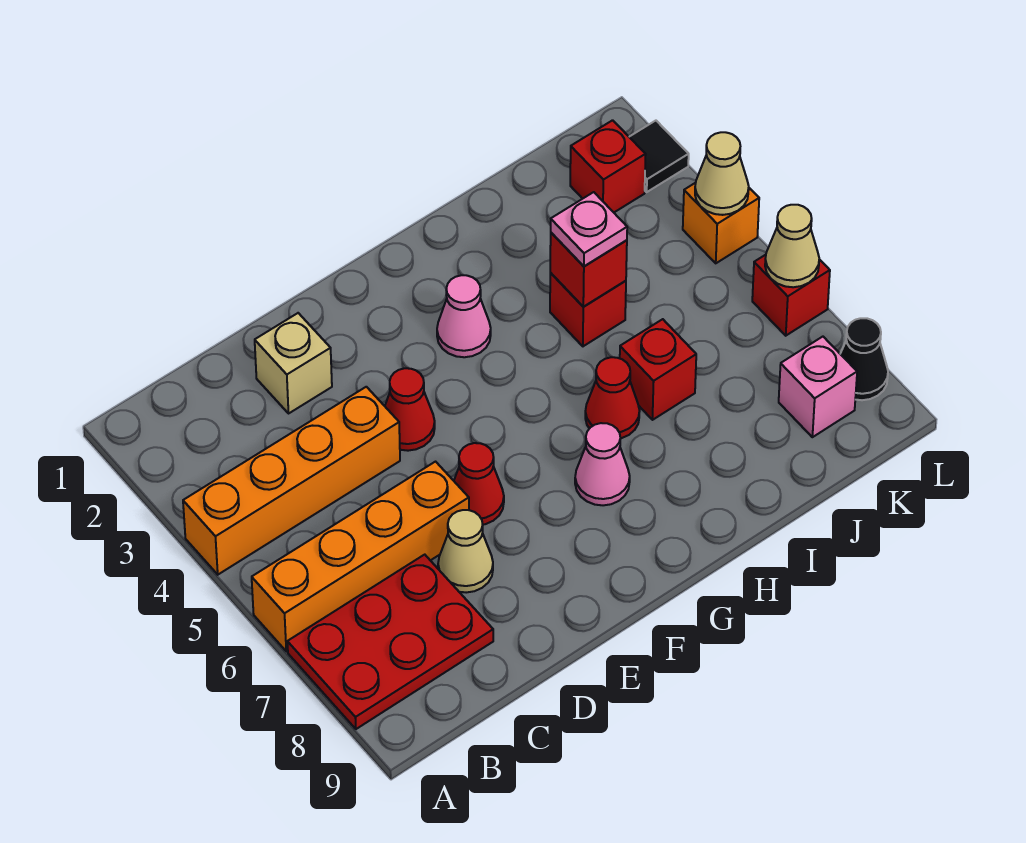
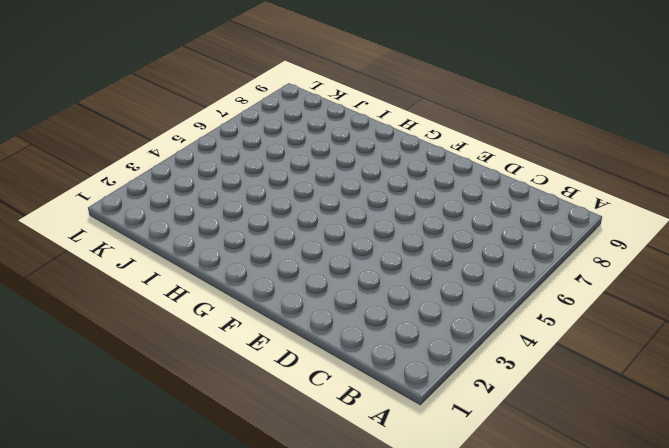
none -> orange 1x4 brick [183,387,400,575]
none -> orange 1x4 brick [252,462,469,651]
none -> red 2x3 plate [287,555,493,729]

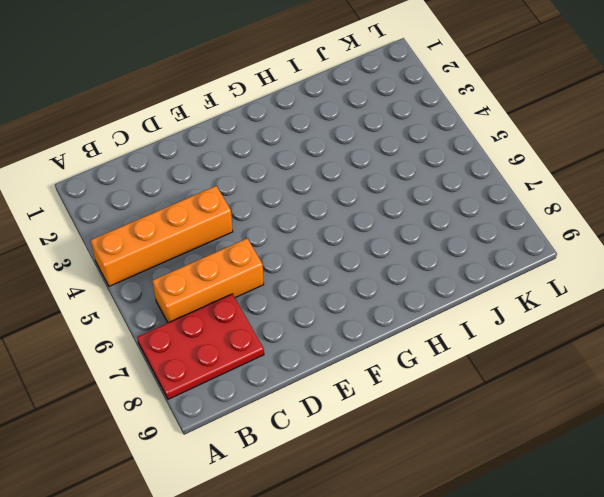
orange 1x3 brick [152,238,264,323] -> orange 1x4 brick [252,462,469,651]
none -> tan 1x1 brick [255,313,332,413]
none -> tan 1x1 cone [438,510,493,593]
none -> red 1x1 cone [385,368,435,451]

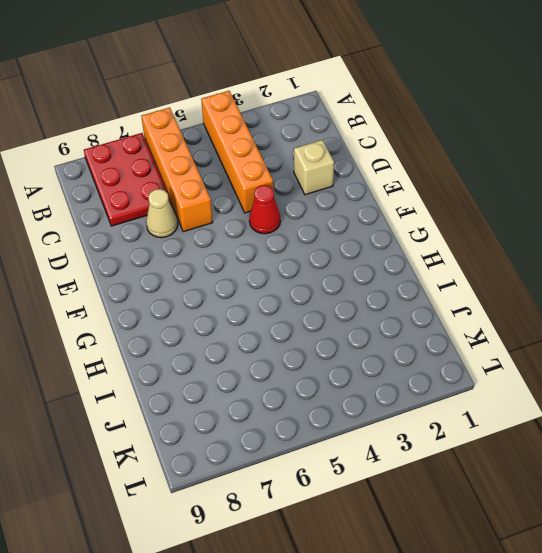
none -> red 1x1 cone [454,443,504,525]
none -> pink 1x1 cone [437,275,491,357]
none -> pink 1x1 cone [575,423,630,505]

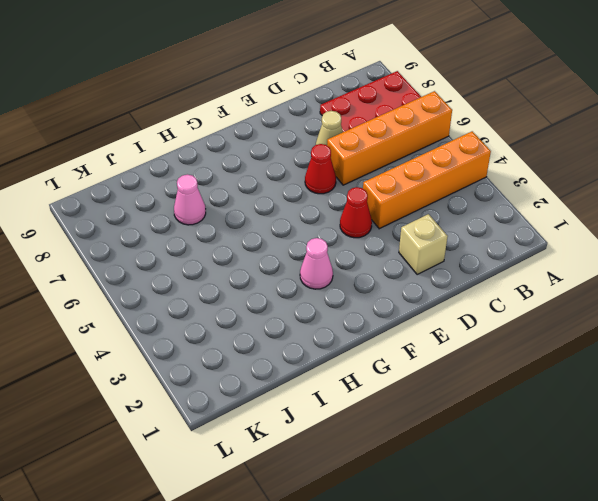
pink 1x1 cone [174,174,206,225] -> pink 1x1 cone moved to [575,423,630,505]
none -> red 1x1 cone [585,357,640,438]
none -> red 1x1 brick [550,273,626,346]
none -> red 1x1 brick [620,319,696,420]

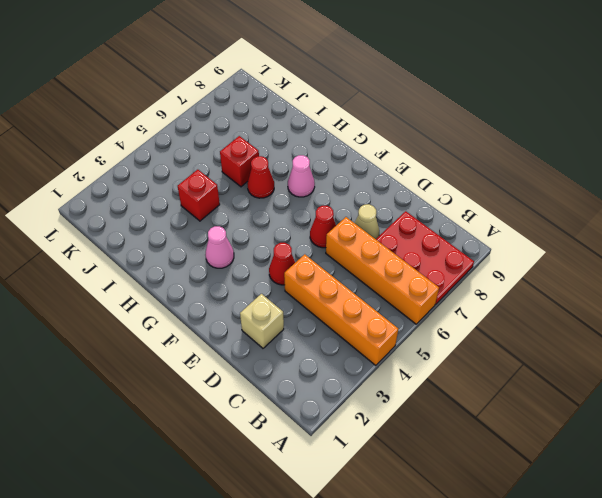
none -> red 1x1 brick [570,120,646,212]
none -> pink 1x1 brick [779,337,857,437]
none -> black 1x1 tile [630,121,689,192]

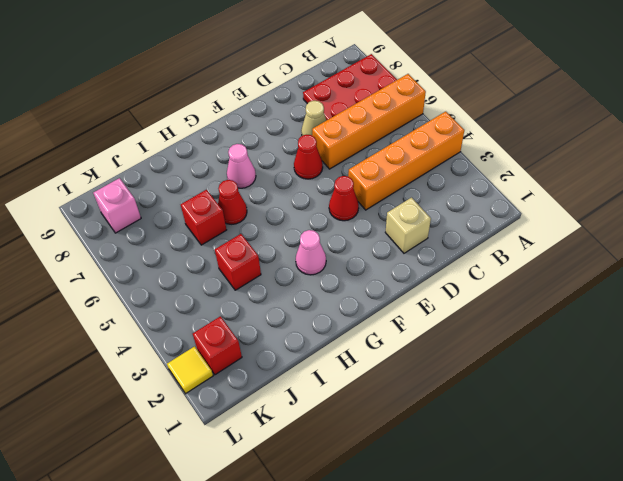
yellow 1x1 tile [167,346,213,394] -> black 1x1 tile [630,121,689,192]
none -> orange 1x1 brick [683,183,759,263]
none -> red 1x1 brick [752,255,830,336]
none -> black 1x1 cone [840,318,888,400]

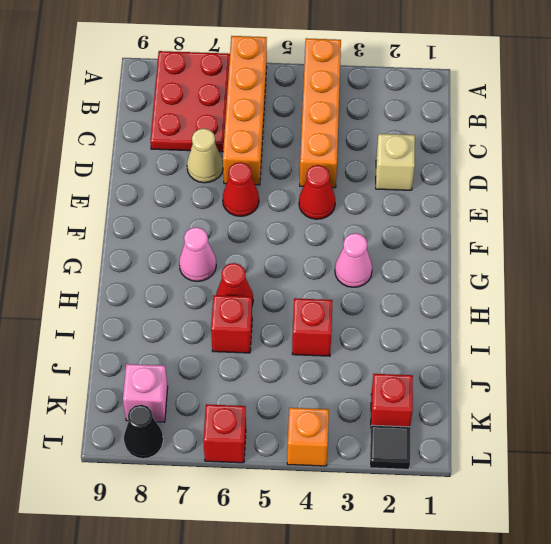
none -> red 1x1 brick [550,233,627,307]
none -> tan 1x1 cone [695,132,749,215]
none -> tan 1x1 cone [765,205,819,287]

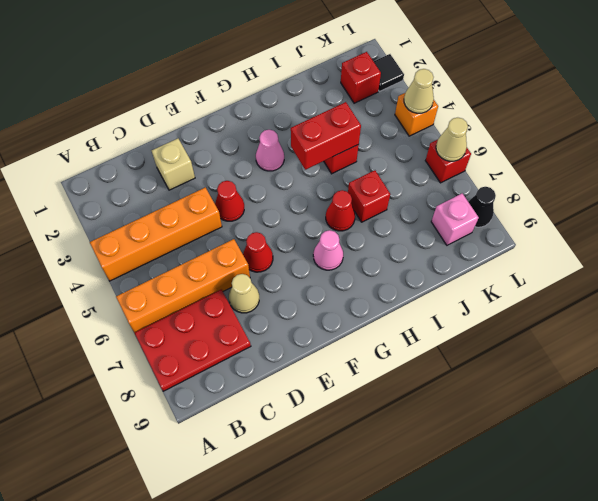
red 1x2 brick [291,102,361,170] -> red 1x1 brick [550,233,627,307]
none -> pink 1x1 plate [551,192,627,266]

